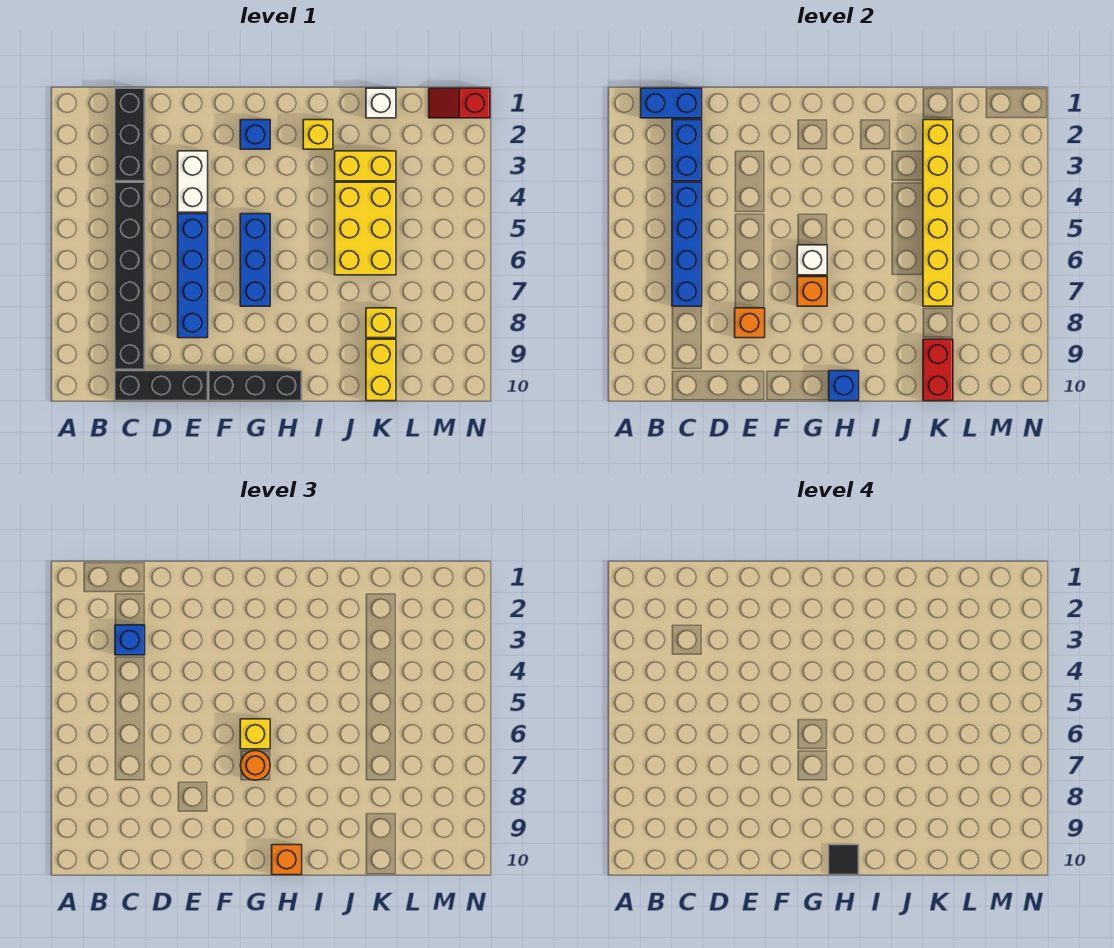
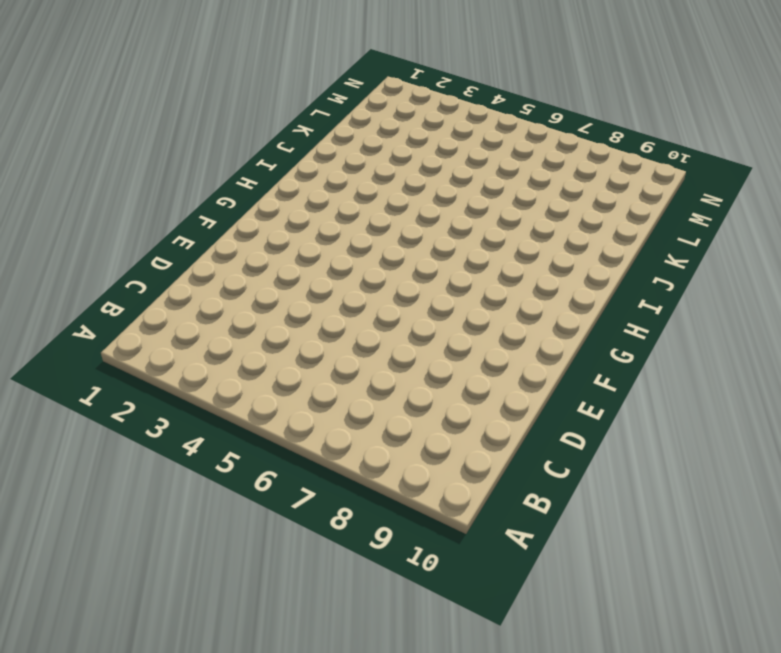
none -> black 1x3 brick [115,88,145,181]
none -> black 1x6 brick [115,182,145,369]
none -> black 1x3 brick [115,371,208,401]

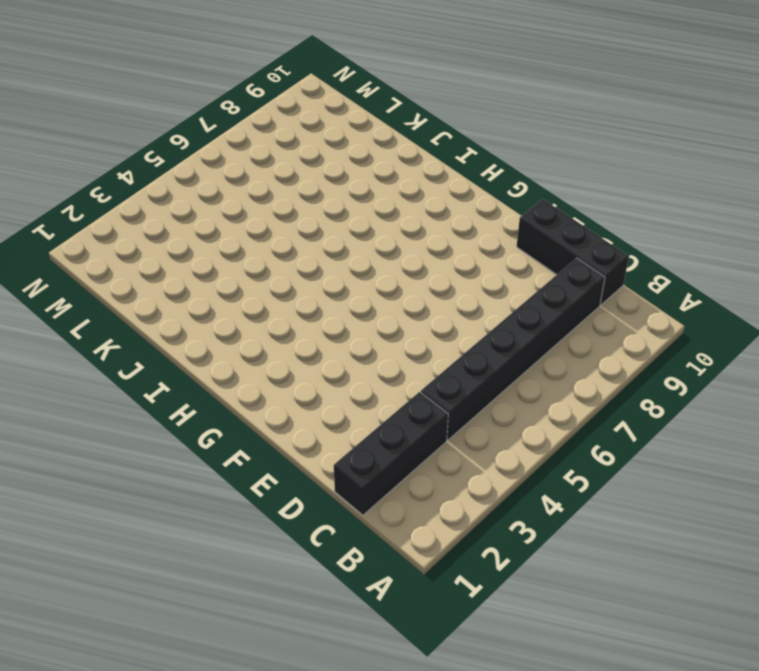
none -> white 1x2 brick [178,151,208,212]
none -> blue 1x4 brick [178,214,208,338]
none -> black 1x3 brick [209,371,302,401]

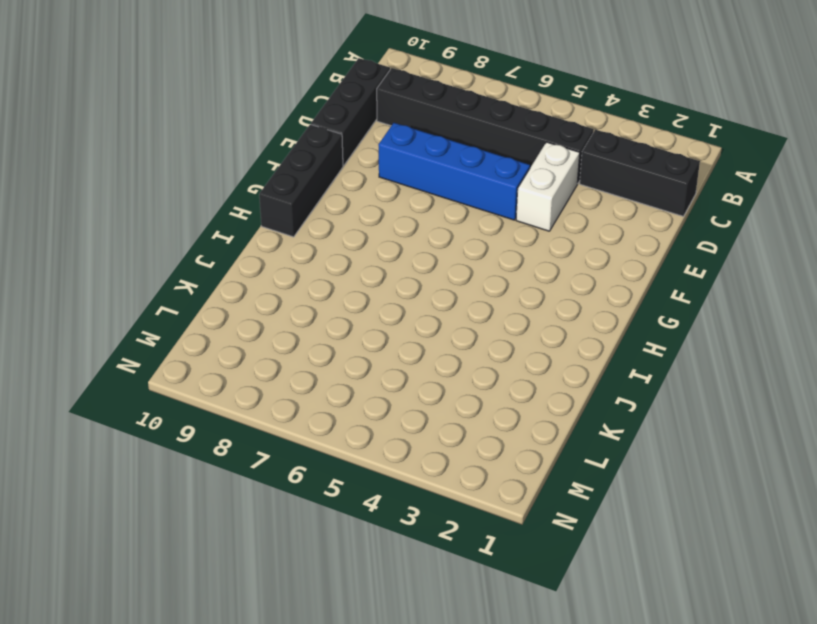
white 1x2 brick [516,142,580,231] -> white 1x2 brick turned to [178,151,208,212]
none -> blue 1x1 brick [240,120,270,149]
none -> blue 1x3 brick [240,214,270,306]
none -> yellow 1x1 brick [303,120,333,149]

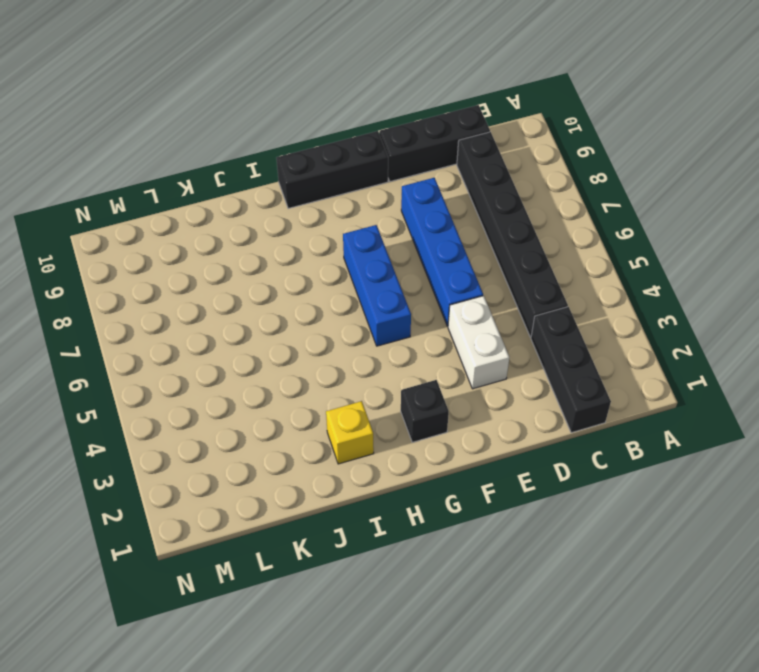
black 1x1 brick [401,380,449,442] -> blue 1x1 brick [240,120,270,149]
none -> yellow 1x2 brick [335,151,396,181]
none -> yellow 2x3 brick [335,182,396,275]
none -> white 1x1 brick [366,88,396,118]

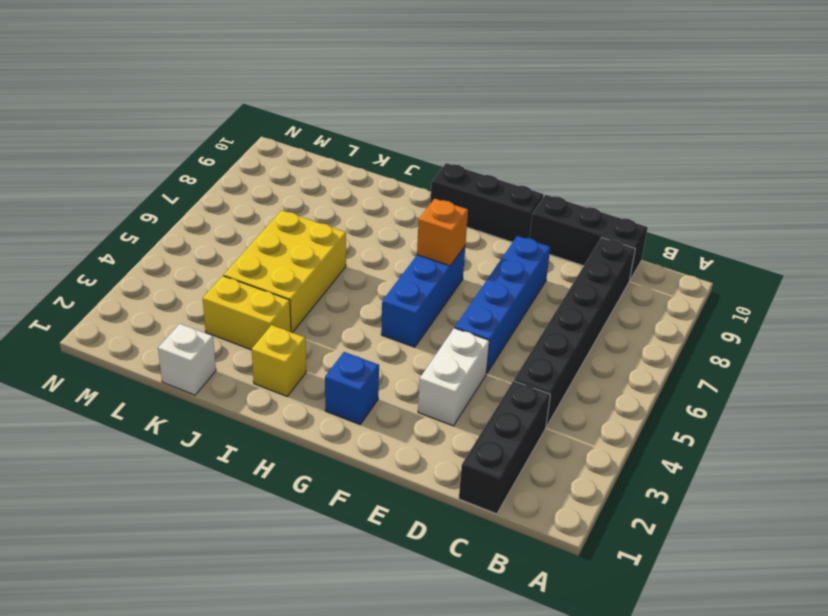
none -> yellow 1x1 brick [366,308,396,338]
none -> yellow 1x2 brick [366,339,396,401]
none -> red 1x2 slope [429,88,490,118]

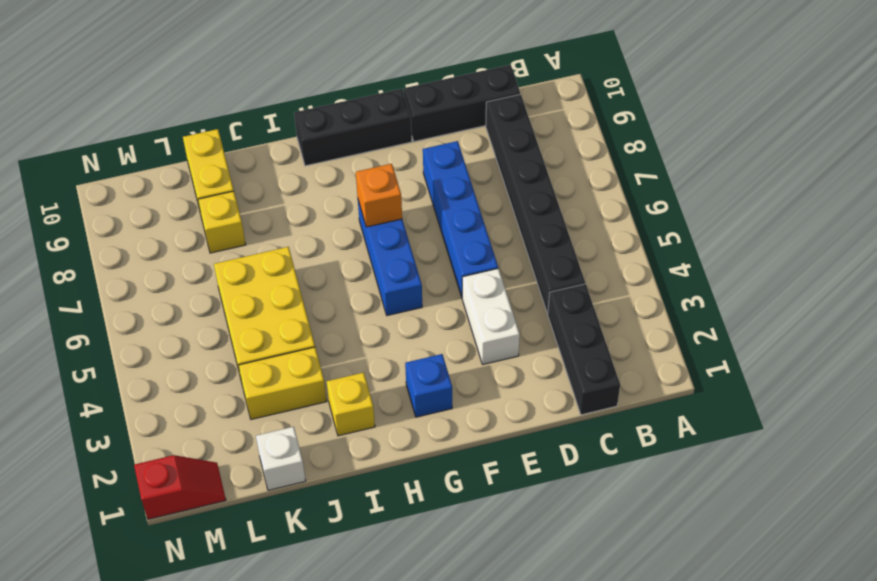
none -> blue 1x2 brick [641,88,702,118]
none -> blue 1x2 brick [672,120,702,181]
none -> blue 1x4 brick [672,182,702,306]

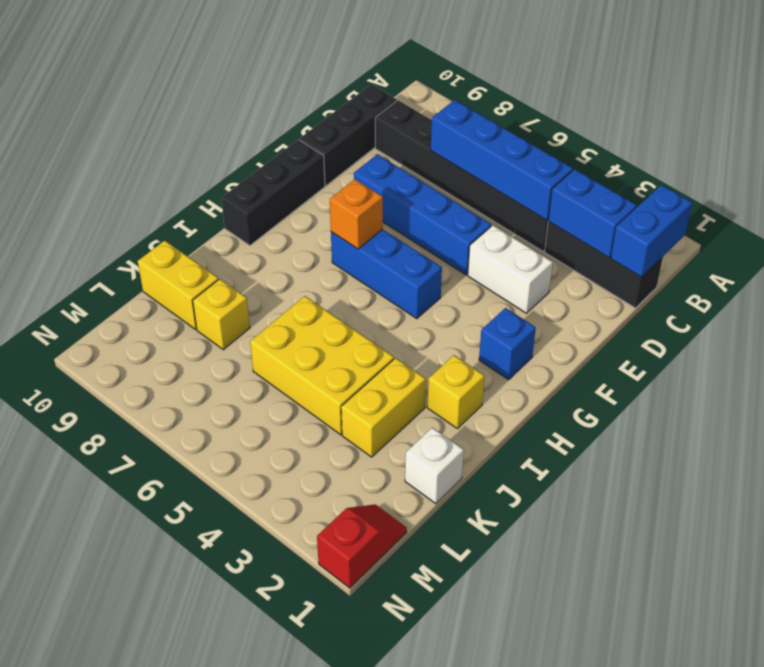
none -> orange 1x1 brick [735,308,765,338]
none -> white 1x1 brick [797,245,827,275]
none -> blue 1x1 brick [829,371,859,401]

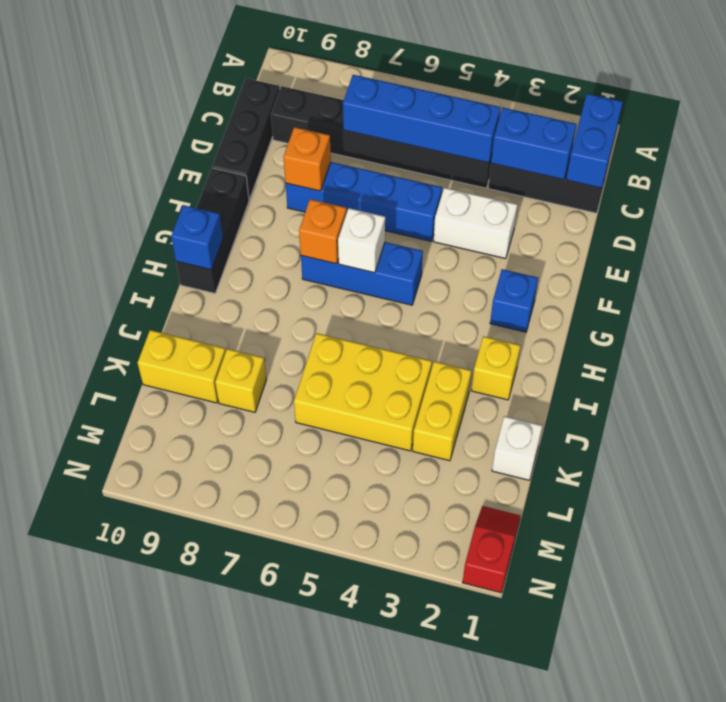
none -> yellow 1x6 brick [923,120,953,306]
none -> red 1x2 brick [923,339,953,401]
none -> blue 1x1 brick [115,625,145,655]

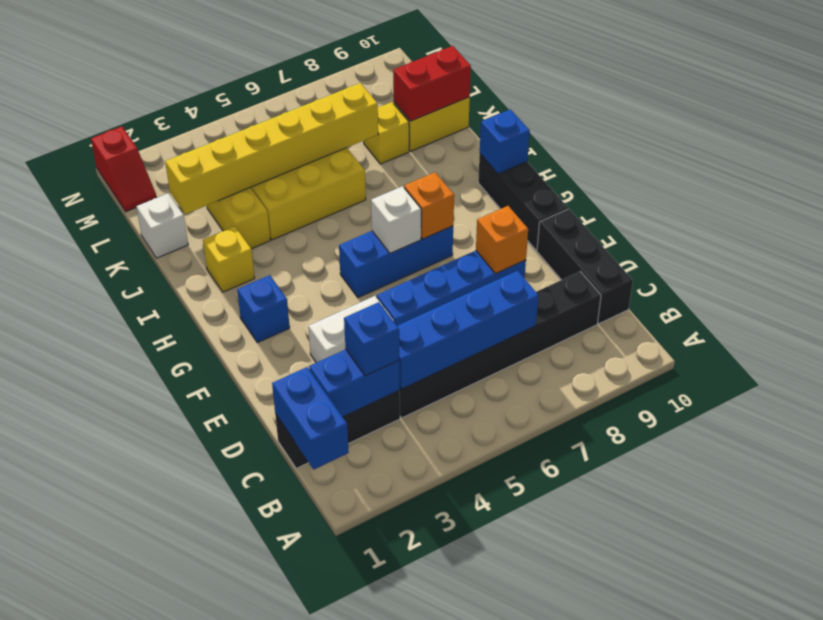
none -> yellow 1x1 brick [240,719,270,749]
none -> orange 1x1 round brick [240,751,270,780]
none -> orange 1x1 brick [272,845,302,875]

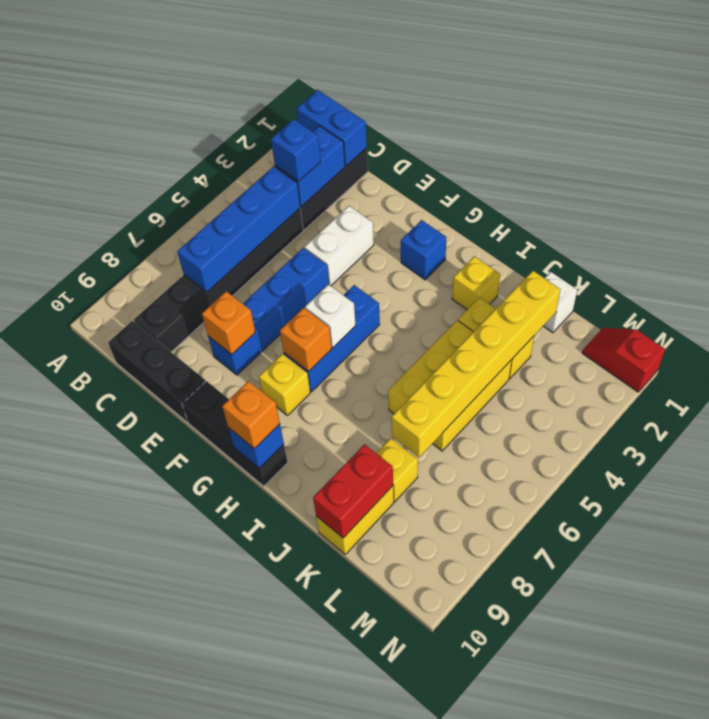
yellow 1x1 brick [259,354,310,415] -> yellow 1x1 brick moved to [240,719,270,749]
none -> orange 1x1 round brick [240,751,270,780]
none -> black 1x1 tile [829,845,859,875]

